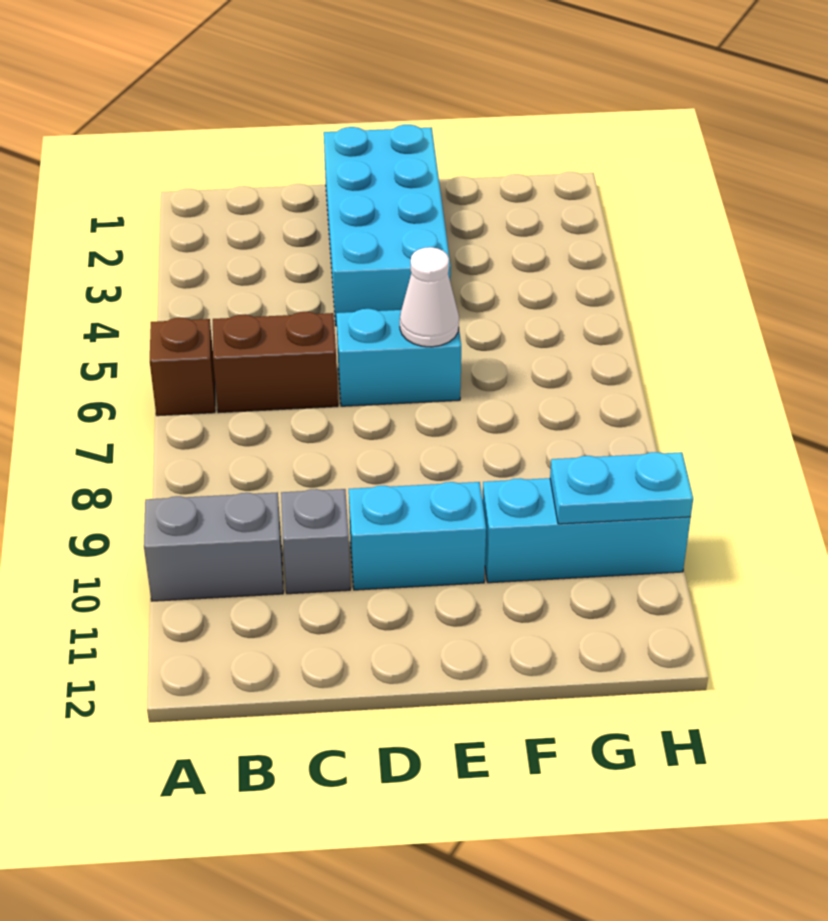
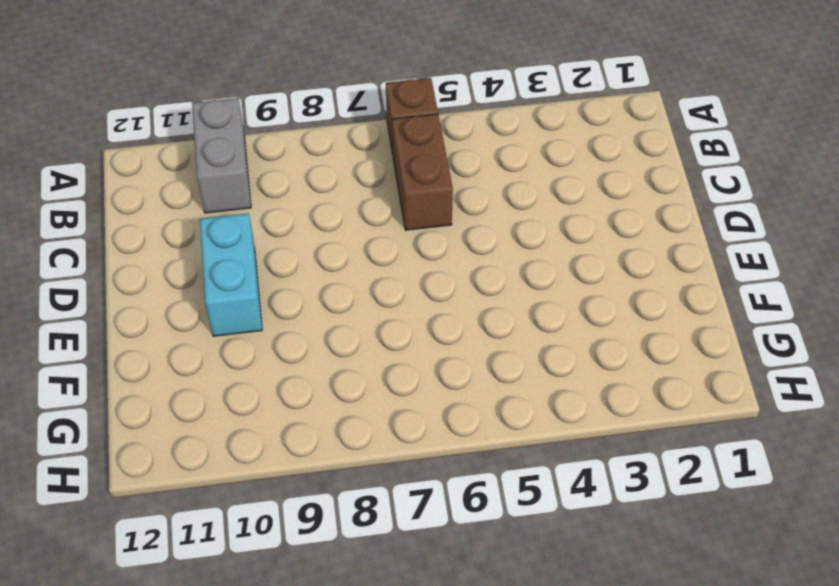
none -> grey 1x1 brick [281,489,350,594]
none -> cyan 2x4 brick [324,125,451,326]

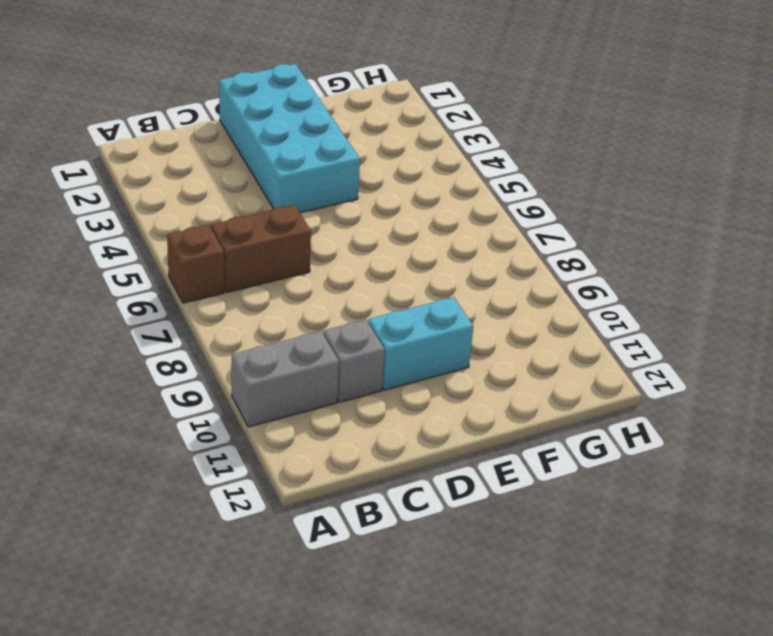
none -> cyan 1x2 brick [336,309,461,406]
none -> cyan 1x3 brick [482,478,691,583]

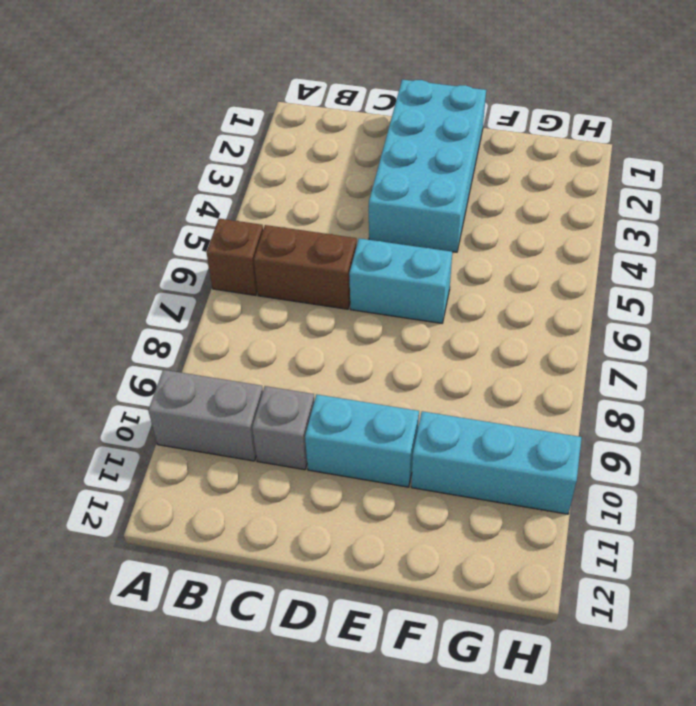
none -> white 1x1 cone [400,247,459,347]
none -> cyan 1x2 plate [550,452,693,524]

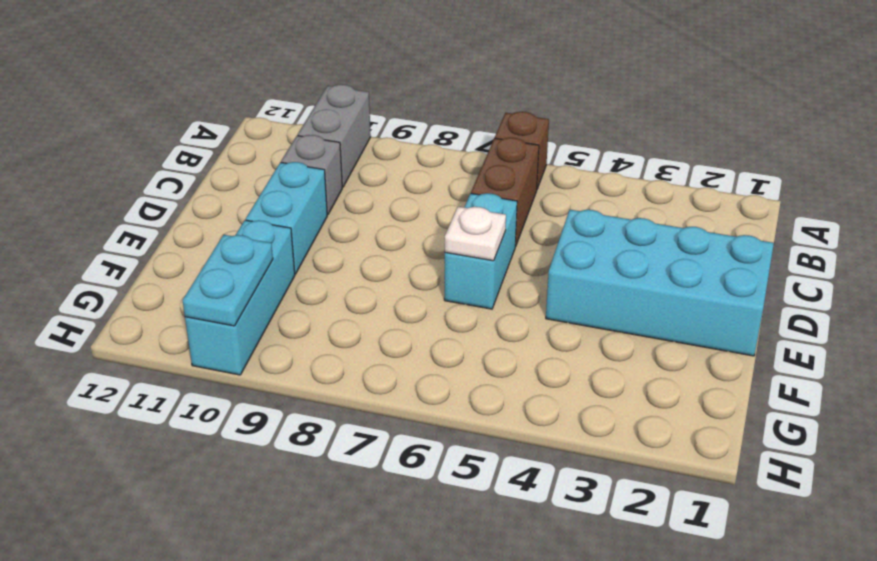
white 1x1 plate [445,207,506,261] -> white 1x1 cone [400,247,459,347]

